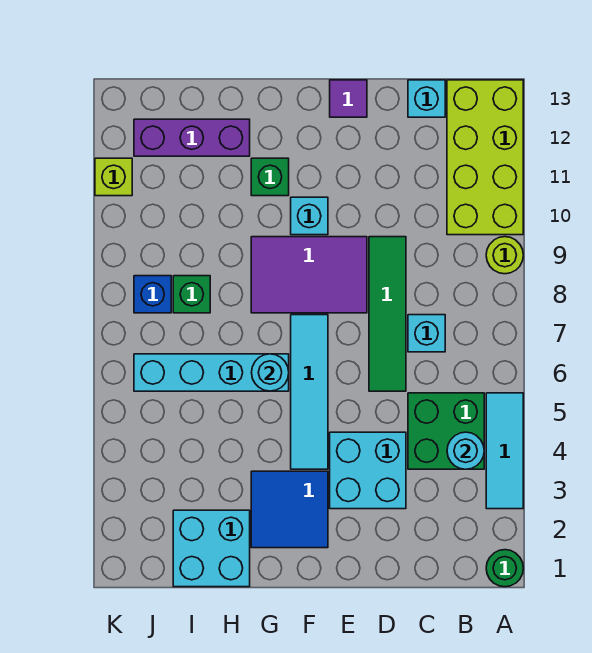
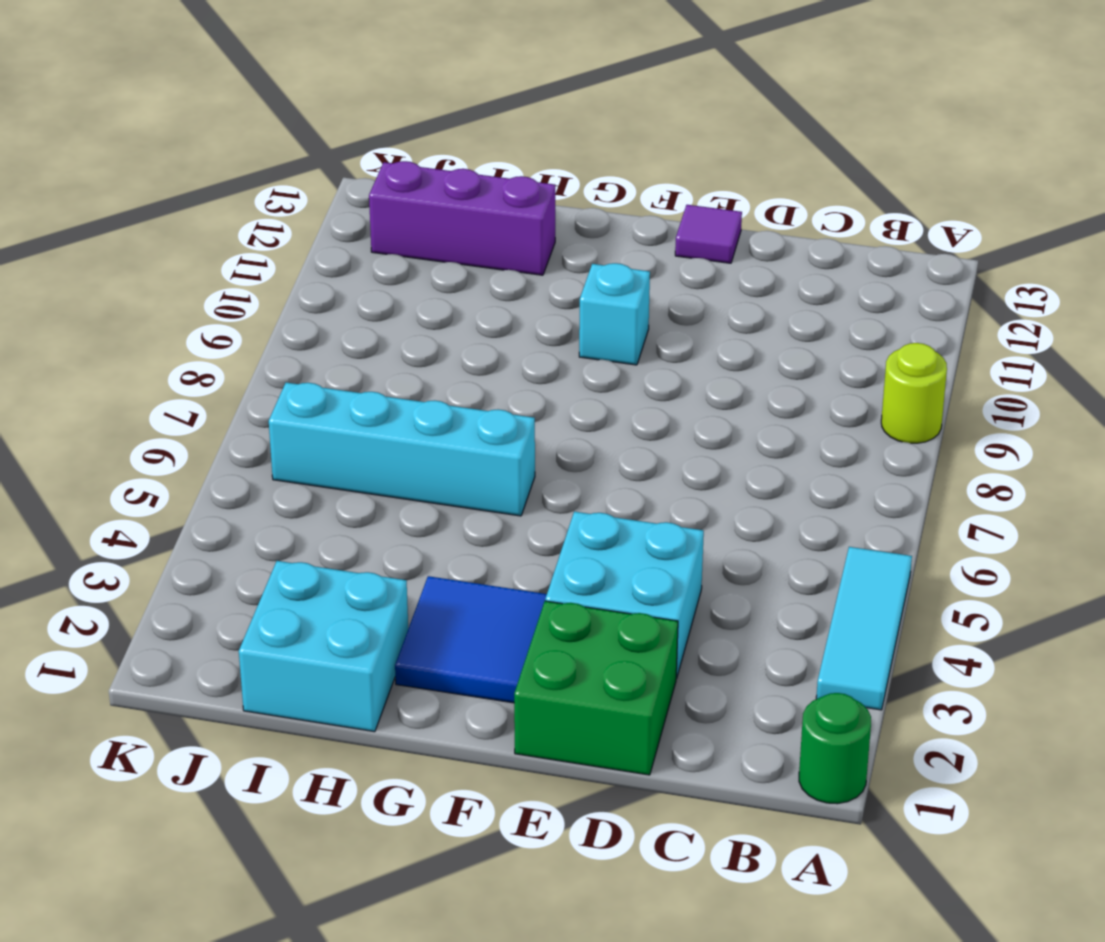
green 2x2 brick [514,601,678,775] -> green 2x2 brick moved to [408,393,484,469]
none -> lime 2x4 brick [447,80,523,235]
none -> cyan 1x1 brick [408,315,445,352]
none -> cyan 1x1 brick [408,80,445,117]

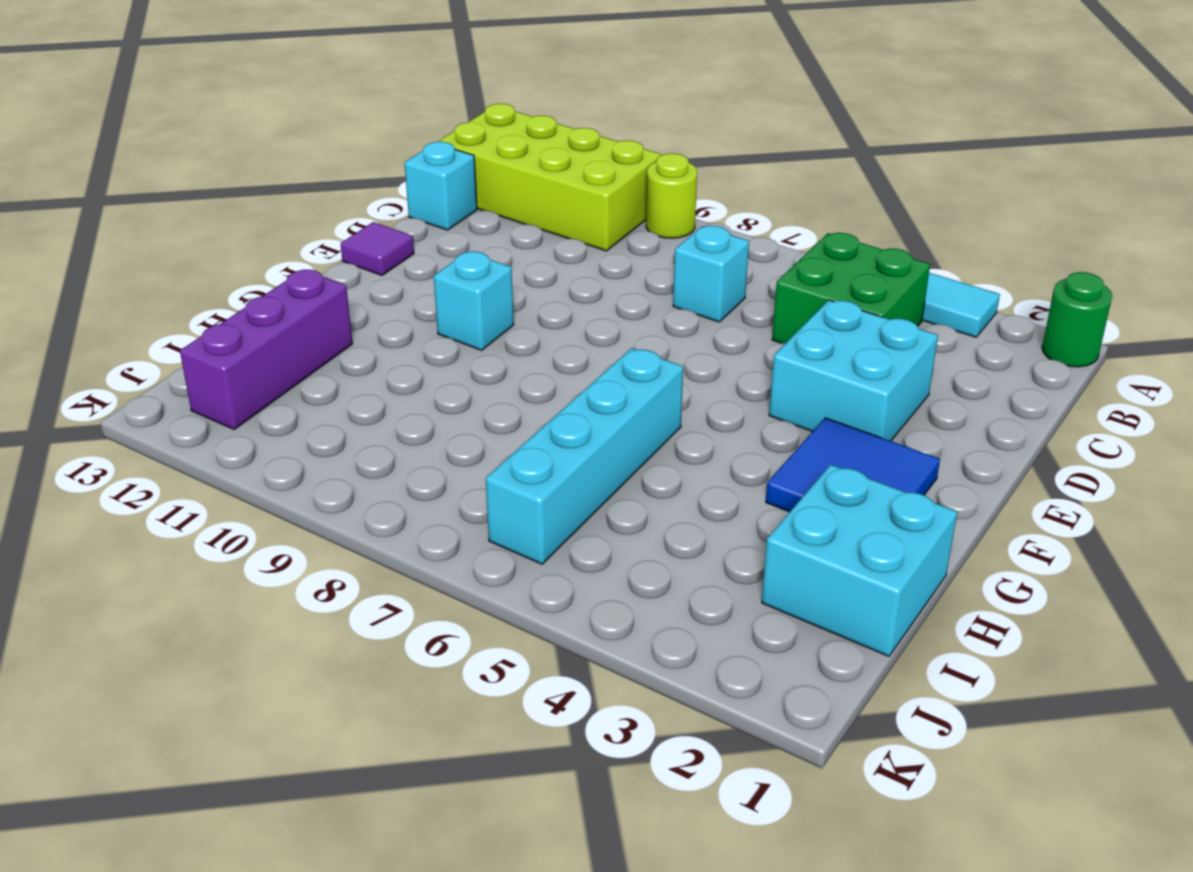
none -> green 1x4 tile [369,237,406,391]
none -> purple 2x3 tile [251,237,367,313]
none -> cyan 1x4 tile [291,315,328,469]

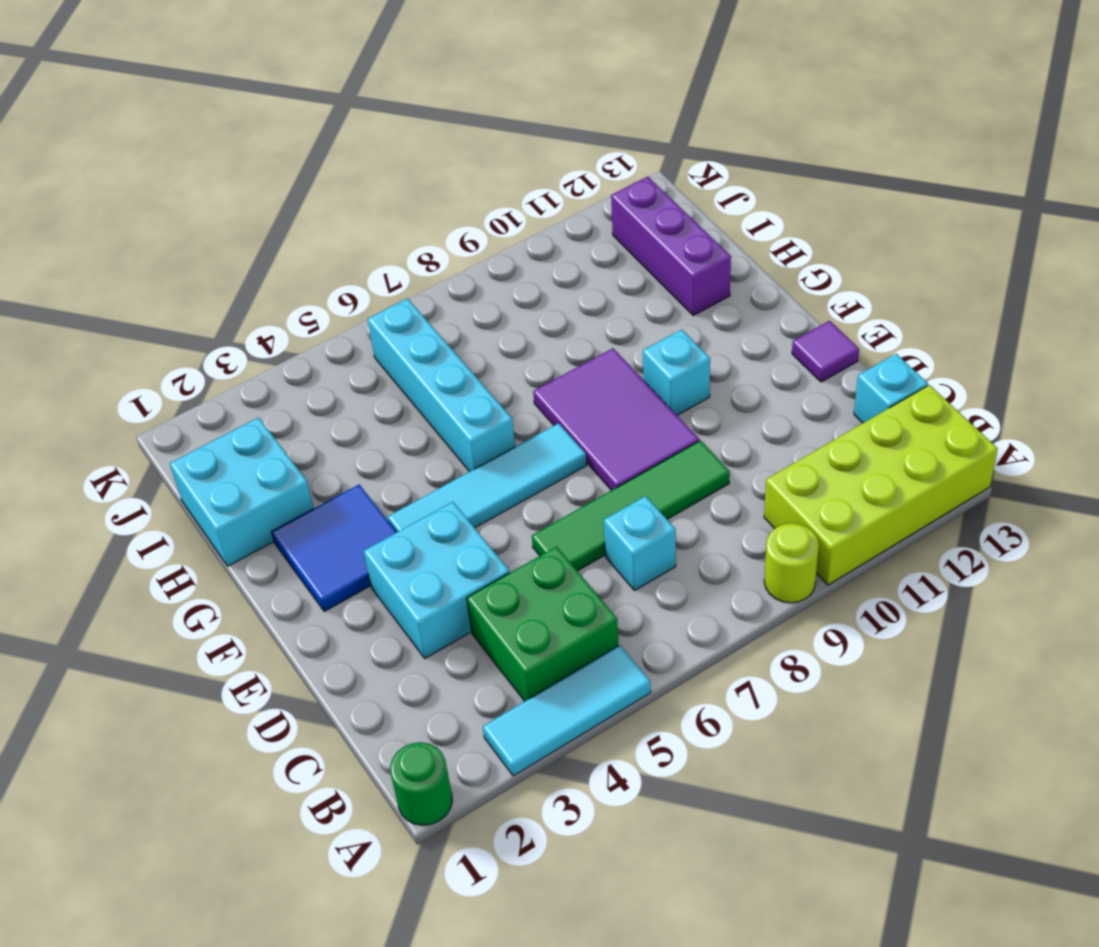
none -> green 1x1 brick [251,158,289,196]
none -> green 1x1 brick [173,276,210,313]
none -> blue 1x1 brick [134,276,171,313]

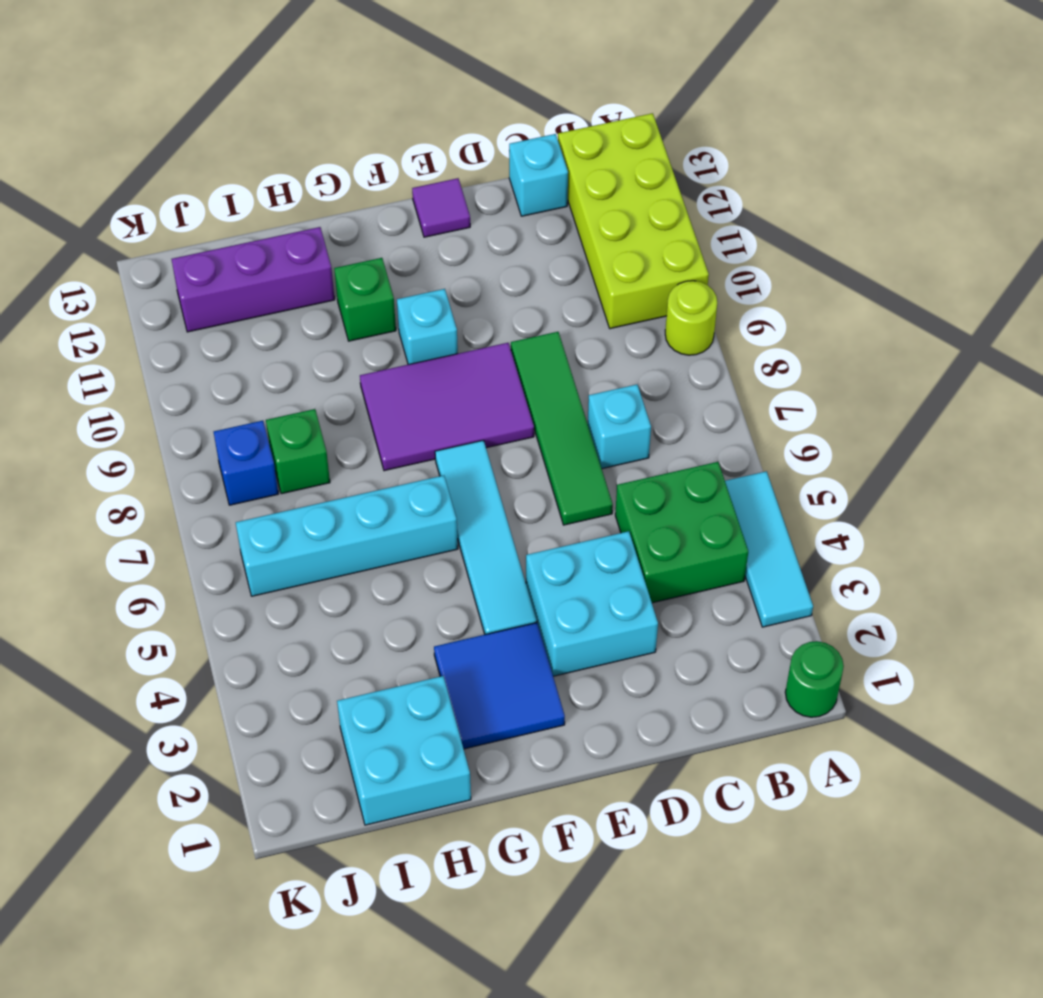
none -> lime 1x1 brick [95,158,132,196]
none -> cyan 1x1 round brick [447,432,484,469]
none -> cyan 1x1 round brick [252,354,289,391]

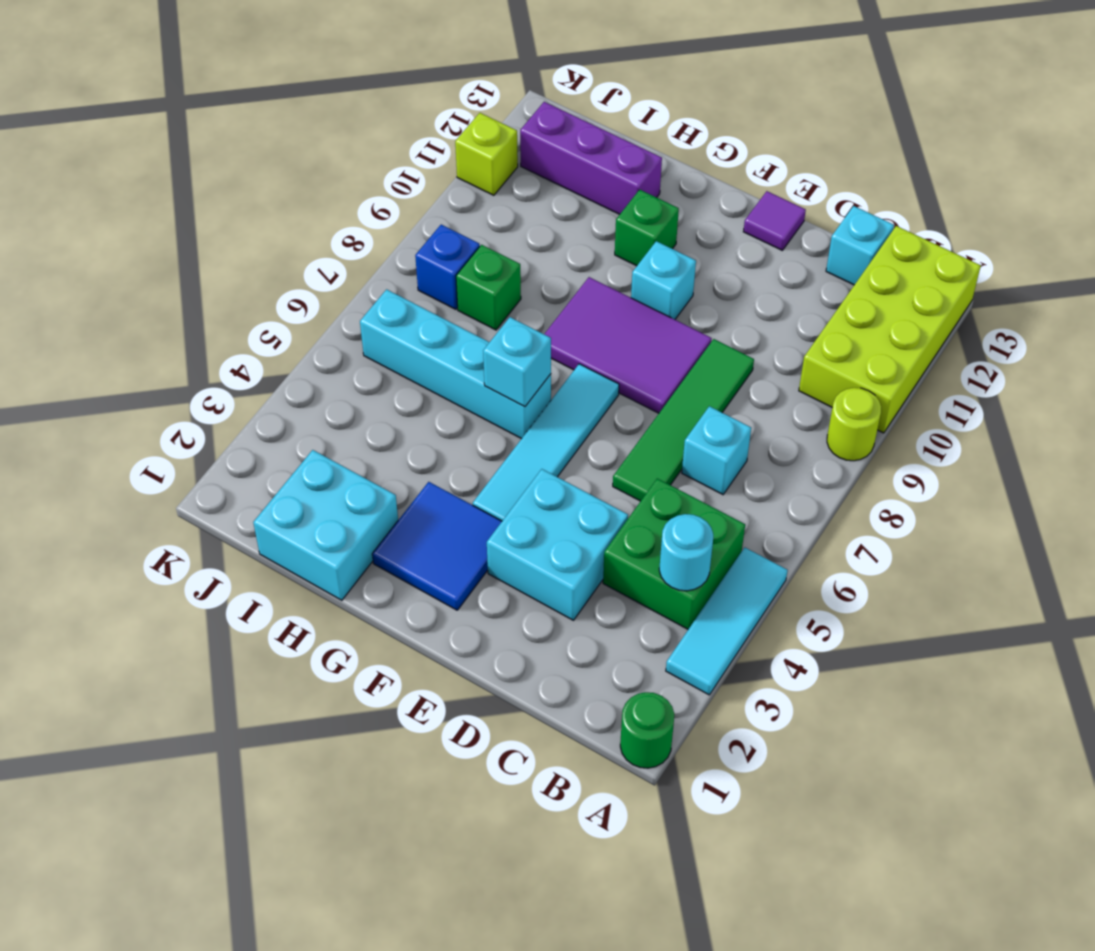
cyan 1x1 brick [483,317,551,407] -> cyan 1x1 round brick [252,354,289,391]

